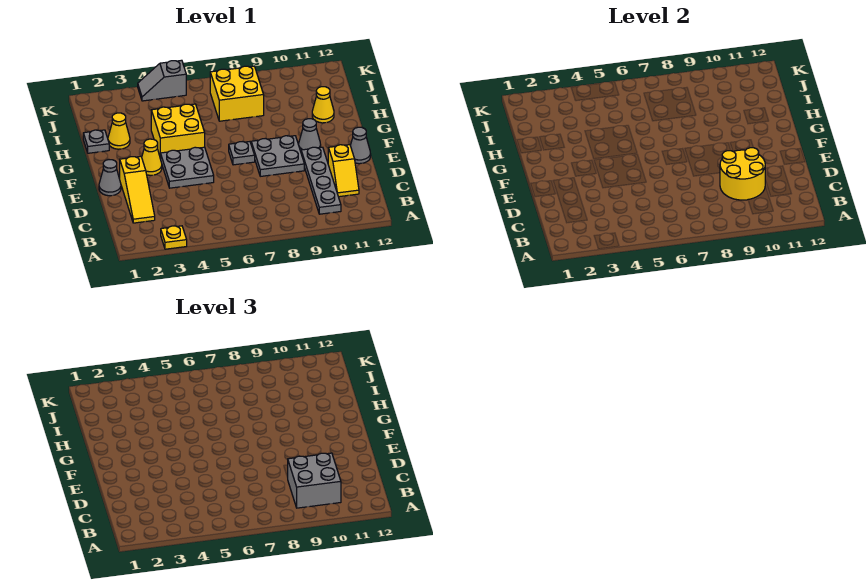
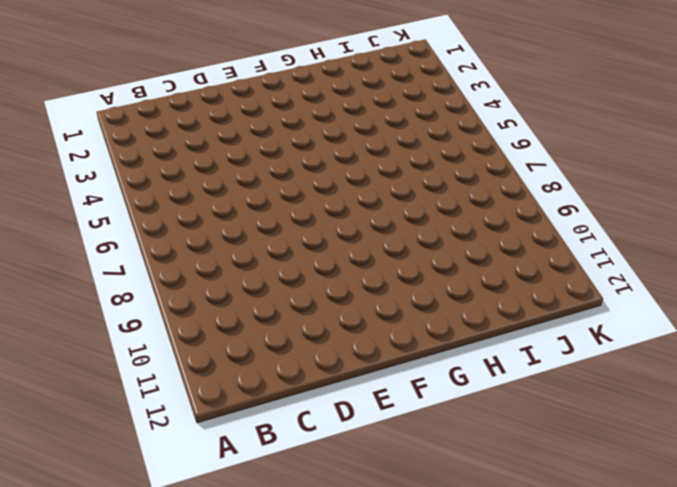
none -> yellow 1x1 plate [161,226,187,249]
none -> grey 1x4 plate [301,147,341,214]
none -> yellow 1x3 slope [120,156,155,223]

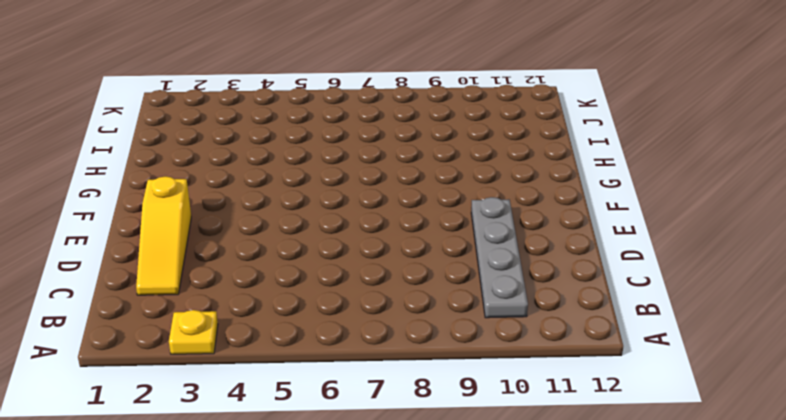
none -> yellow 1x2 slope [328,145,359,197]
none -> grey 1x1 cone [99,160,121,196]
none -> grey 2x2 plate [161,147,214,188]

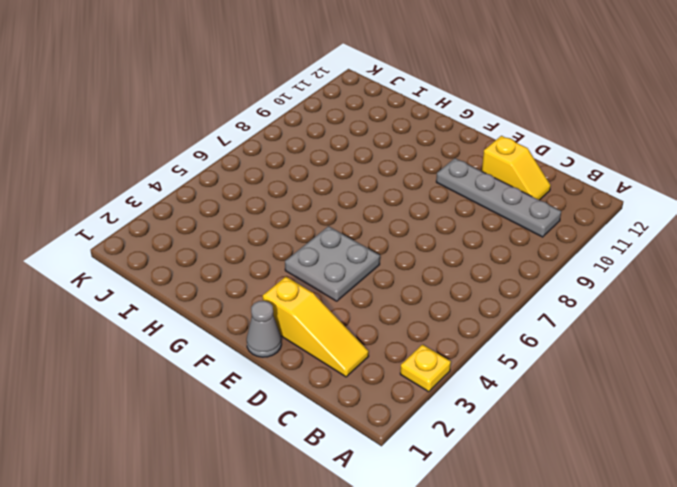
none -> grey 2x2 plate [251,136,304,176]
none -> grey 1x1 cone [350,127,371,164]
none -> yellow 1x1 cone [142,139,162,175]

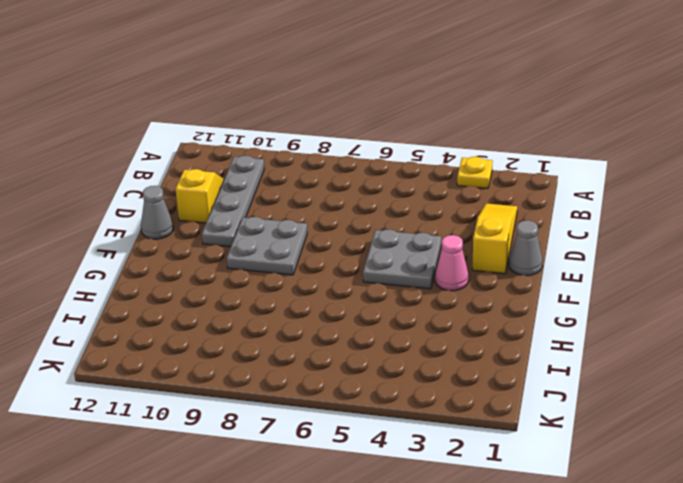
pink 1x1 cone [435,235,468,291] -> yellow 1x1 cone [142,139,162,175]
none -> grey 1x1 plate [229,142,255,165]
none -> grey 1x1 cone [299,119,321,151]
none -> yellow 2x2 brick [151,104,205,159]

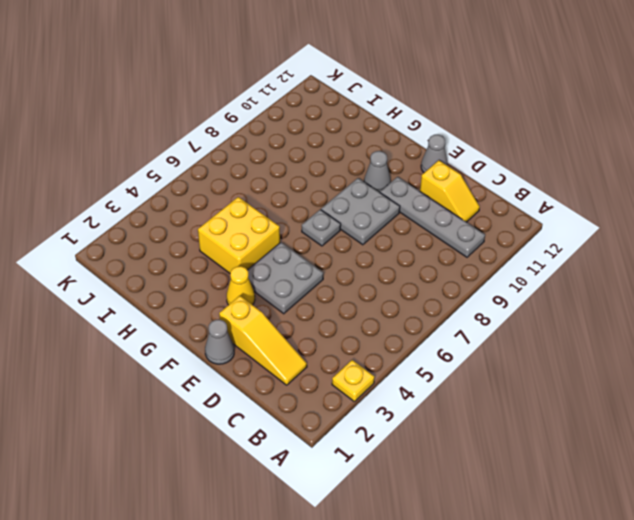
none -> grey 1x1 plate [83,130,109,153]
none -> yellow 1x1 cone [108,113,130,149]
none -> yellow 1x1 cone [312,87,334,123]

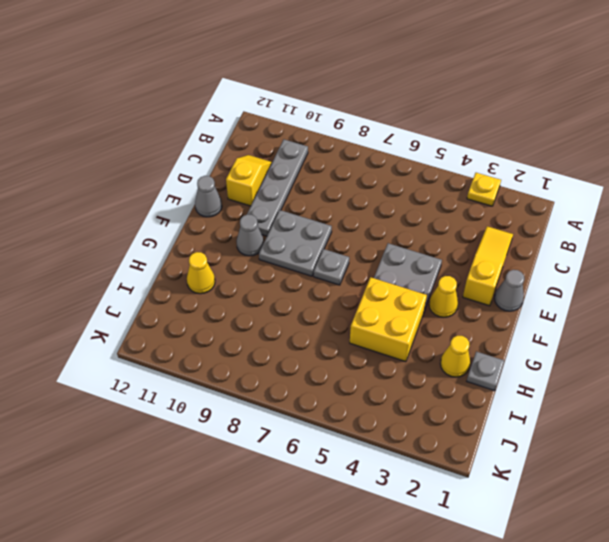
none -> yellow 2x2 brick [210,66,264,121]
none -> grey 1x2 slope [138,60,186,101]
none -> yellow 2x2 round brick [720,148,765,200]

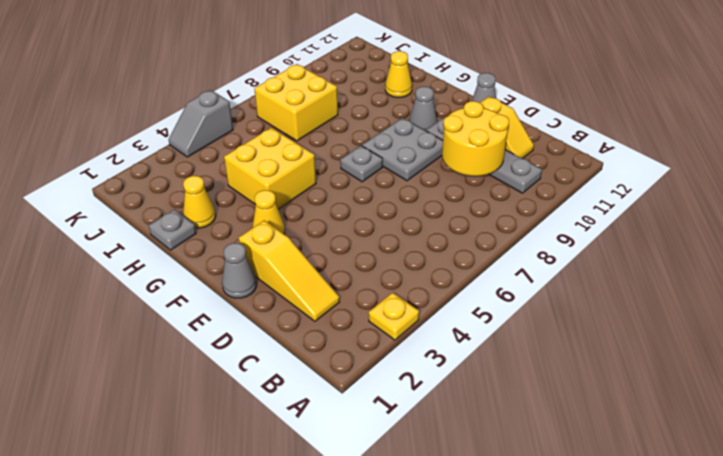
none -> grey 2x2 plate [161,147,214,188]
none -> grey 2x2 brick [288,453,341,508]

